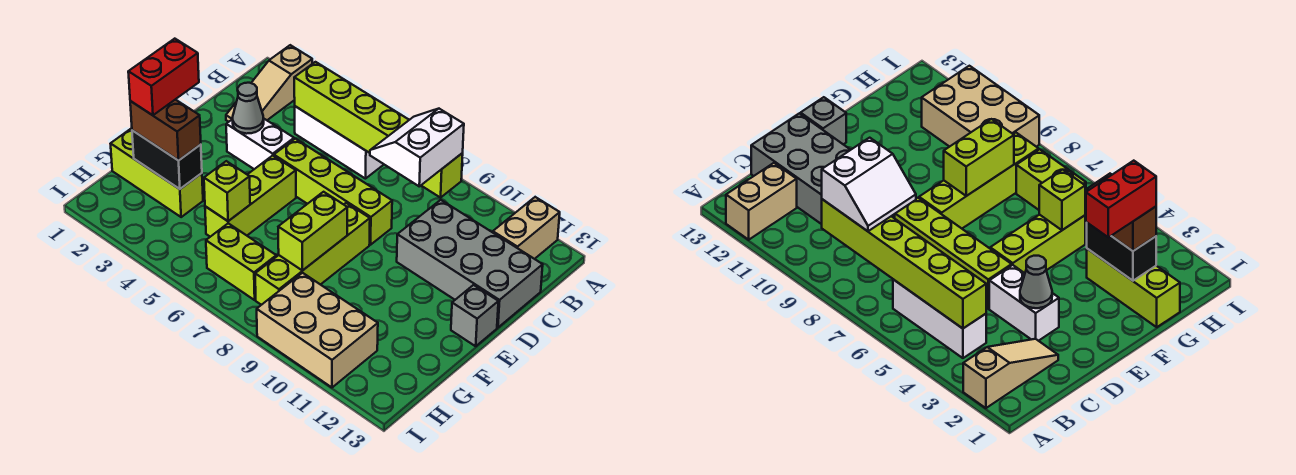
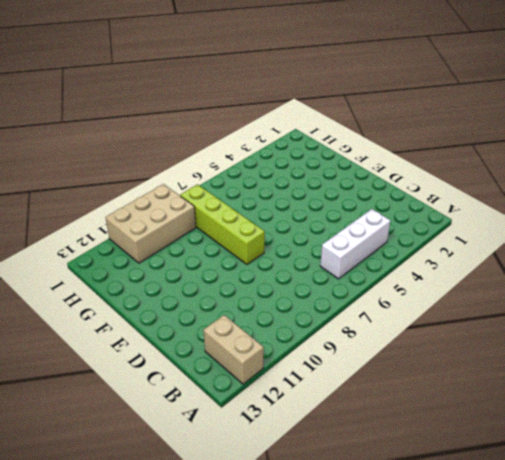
none -> tan 1x3 slope [226,45,312,122]
none -> grey 2x4 brick [397,200,543,328]
none -> white 1x2 brick [226,118,294,169]

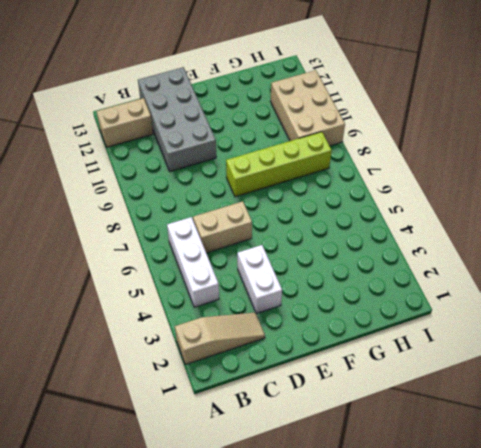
tan 1x2 brick [193,201,252,253] -> lime 1x4 brick [274,139,392,245]
none -> lime 1x3 brick [205,156,296,237]
none -> grey 1x1 brick [451,285,498,346]
none -> lime 1x3 brick [111,128,203,217]

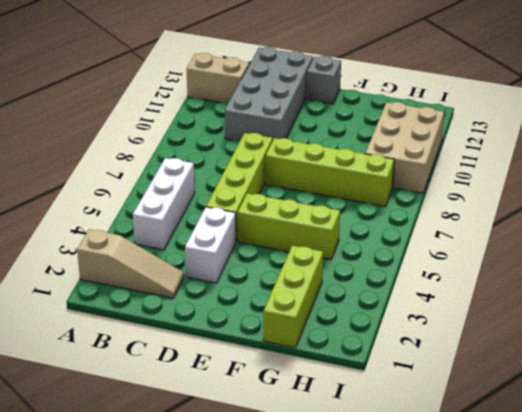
none -> lime 1x2 brick [206,223,276,300]
none -> lime 1x6 brick [294,62,463,198]
none -> grey 1x1 cone [233,83,264,134]

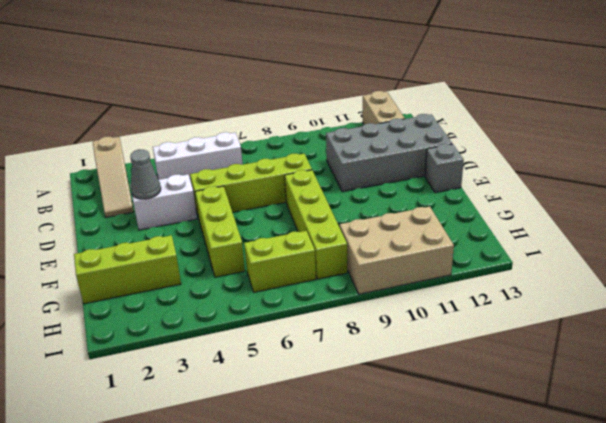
none -> lime 1x6 brick [294,62,463,198]
none -> lime 1x2 brick [278,192,348,271]
none -> black 1x2 brick [132,130,202,189]

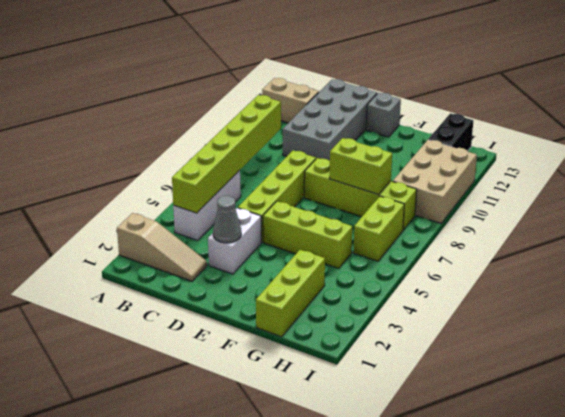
black 1x2 brick [428,113,473,151] -> black 1x2 brick moved to [132,130,202,189]
none -> lime 1x1 brick [204,161,250,221]
none -> white 2x2 slope [370,109,464,186]
none -> brown 1x2 brick [130,100,201,161]

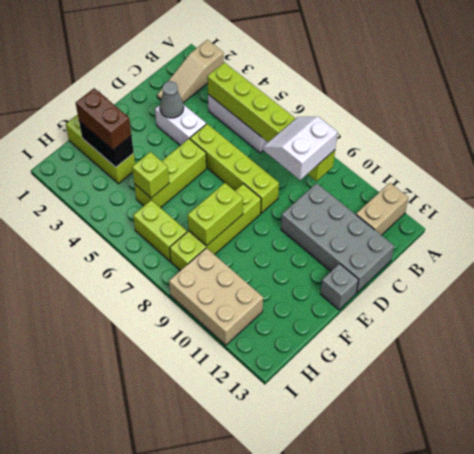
none -> red 1x2 brick [128,39,199,115]

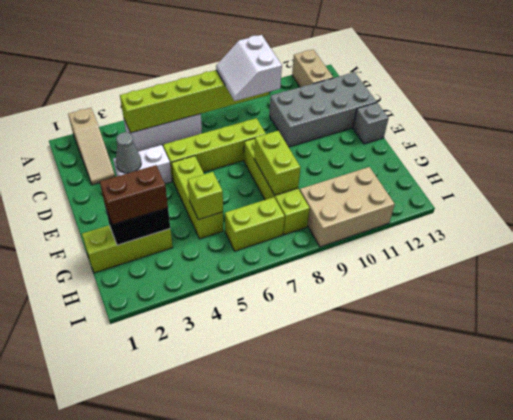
none -> red 1x2 brick [128,39,199,115]

